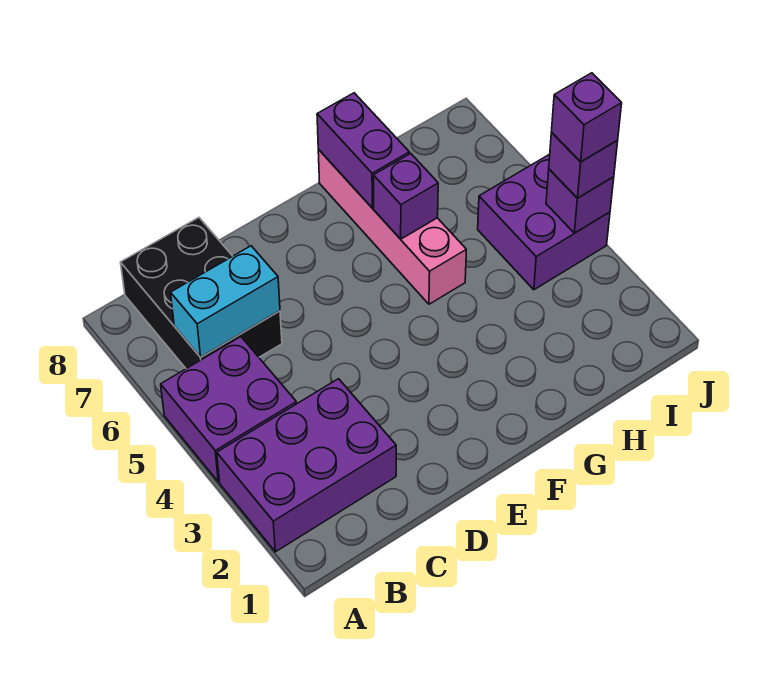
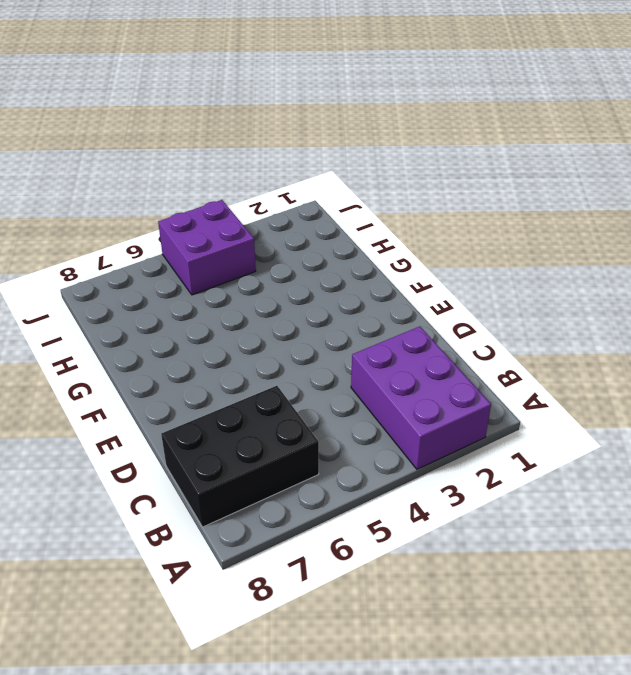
none -> purple 2x2 brick [161,337,297,482]
none -> pink 1x4 brick [318,150,466,304]

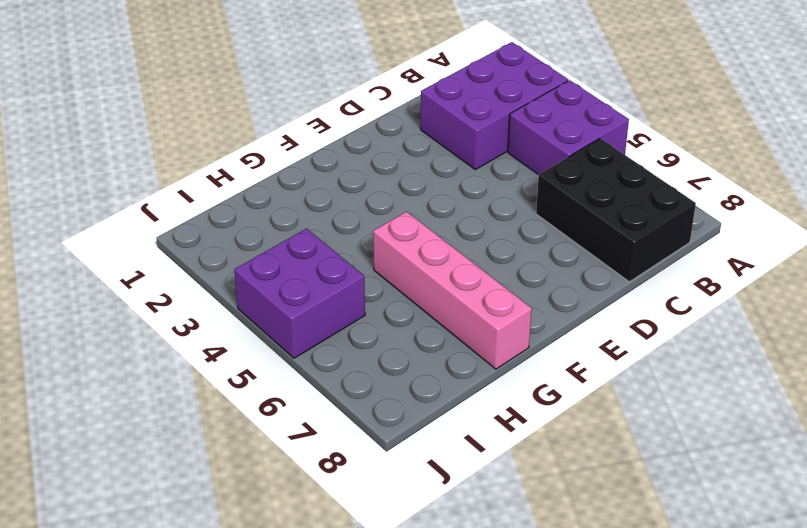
none -> cyan 1x2 brick [171,246,280,357]
none -> purple 1x1 brick [373,153,438,239]

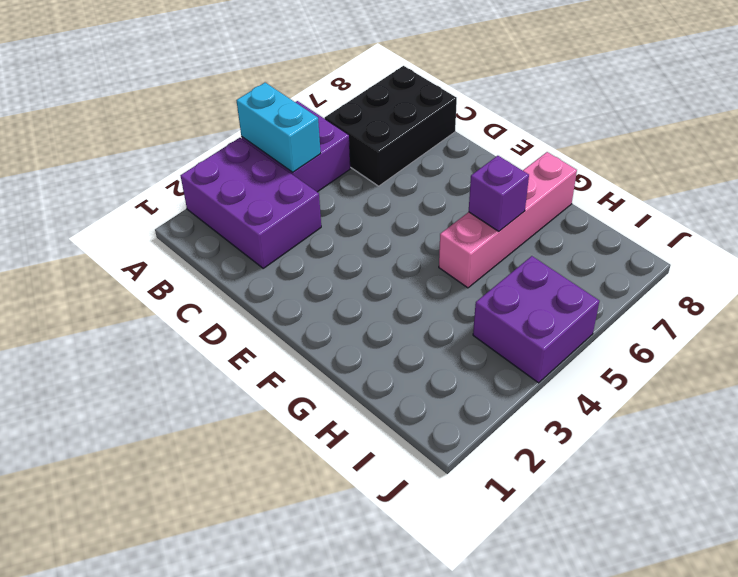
cyan 1x2 brick [236,83,321,172] -> cyan 1x2 brick moved to [171,246,280,357]
none -> purple 1x2 brick [317,93,409,208]
none -> purple 1x1 brick [546,169,614,233]

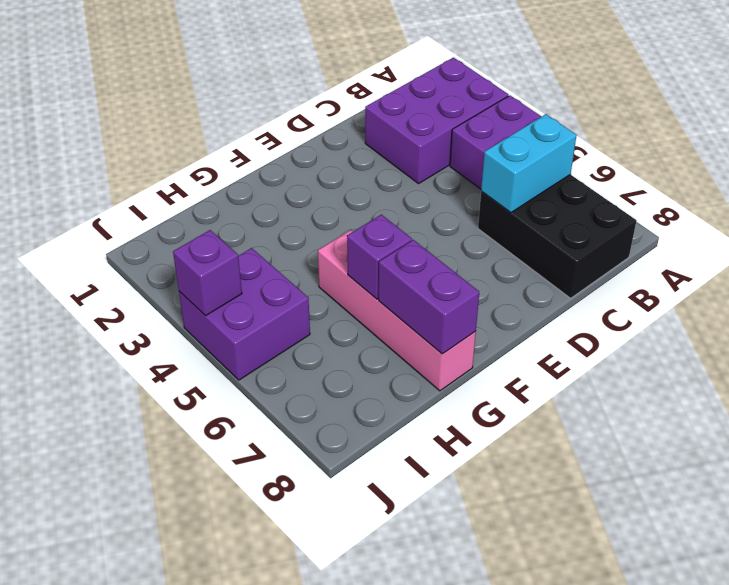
none -> purple 1x1 brick [549,133,618,198]
none -> purple 1x1 brick [551,73,622,162]

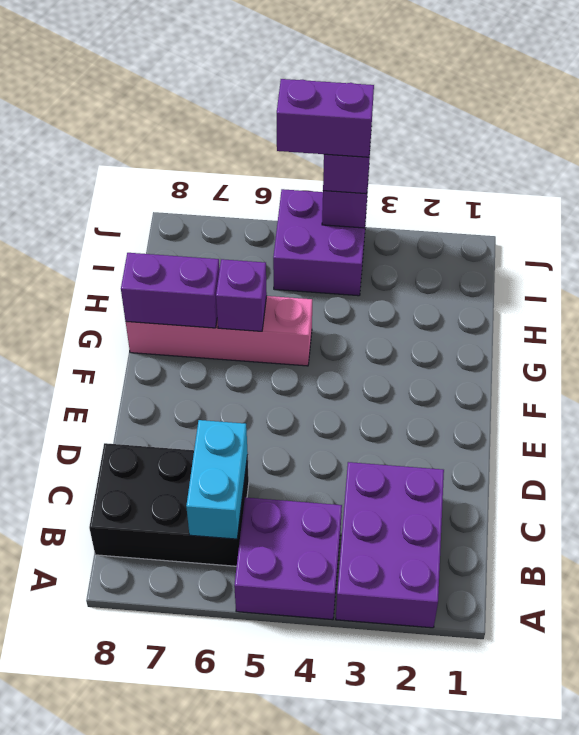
purple 1x2 brick [277,79,374,157] -> purple 1x1 brick [551,73,622,162]

